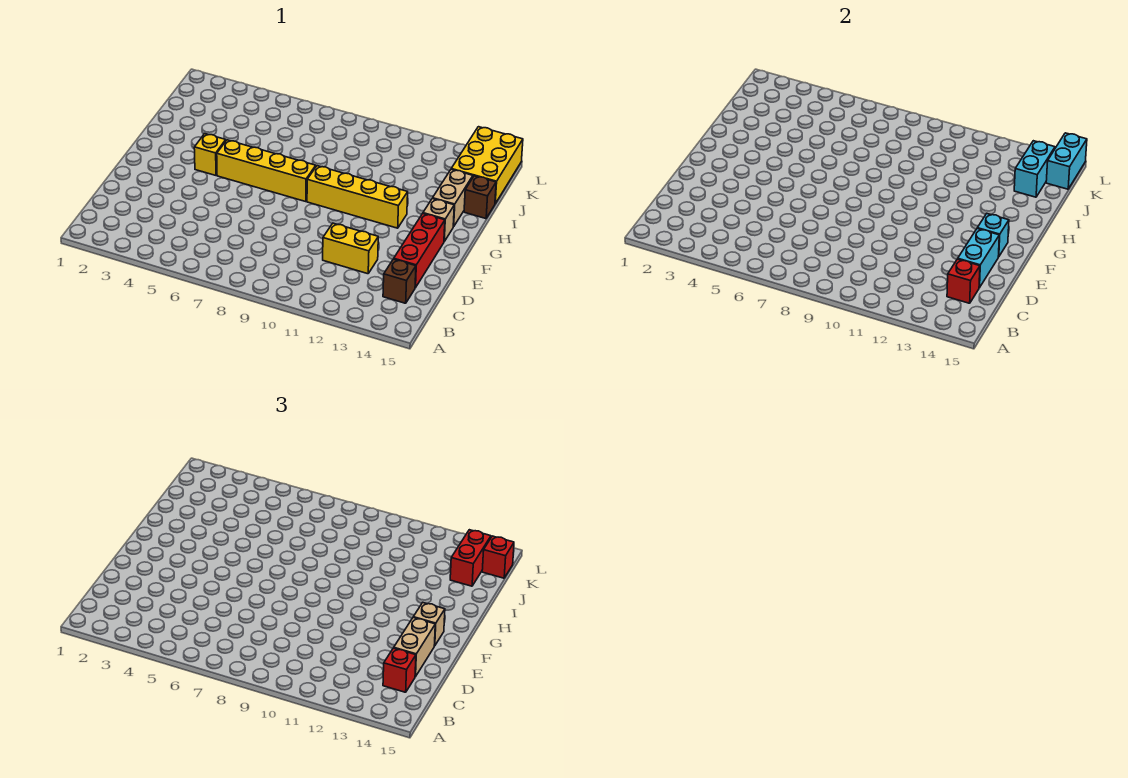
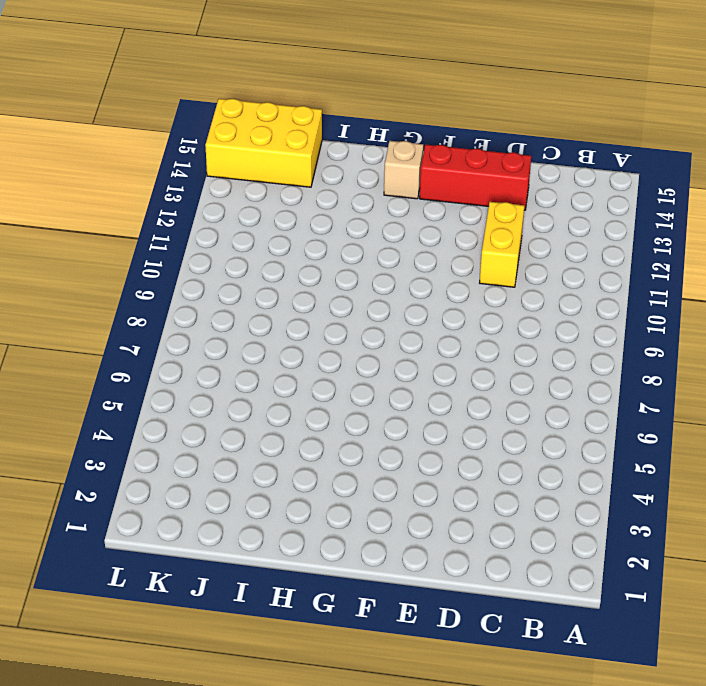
none -> brown 1x1 brick [383,259,416,303]
none -> yellow 1x1 brick [194,134,226,175]
none -> yellow 1x4 brick [217,140,316,202]

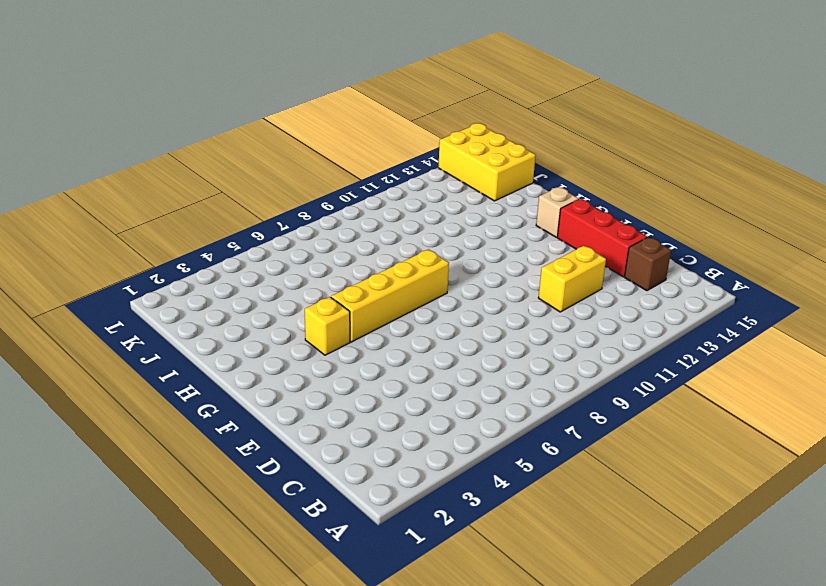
none -> yellow 1x4 brick [307,166,408,228]
none -> tan 1x2 brick [433,169,473,226]
none -> brown 1x1 brick [464,176,496,219]

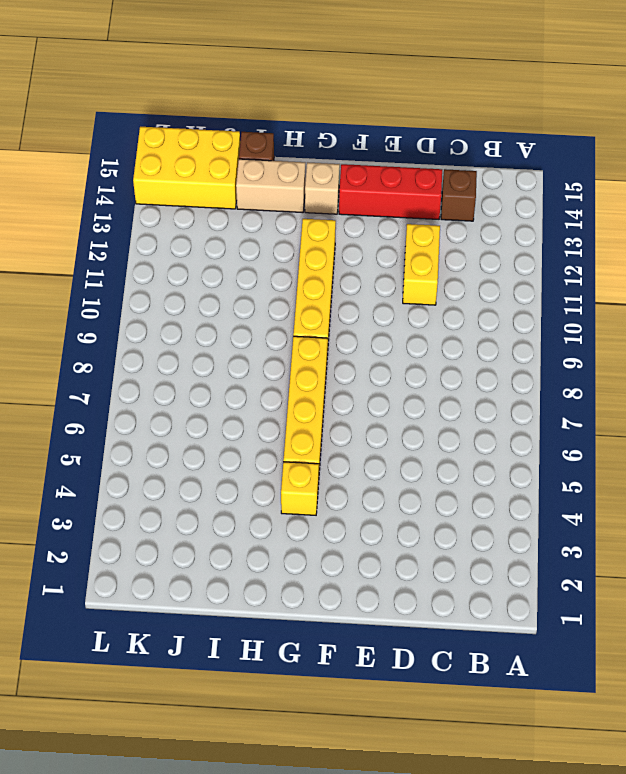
none -> red 1x1 brick [947,259,980,303]
none -> cyan 1x2 brick [958,229,999,288]
none -> cyan 1x1 brick [977,214,1009,257]

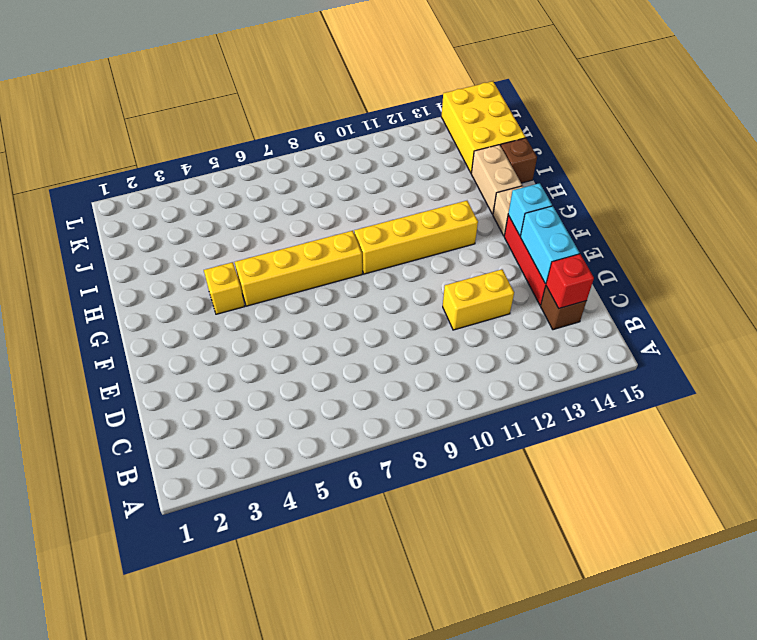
none -> cyan 1x2 brick [1014,141,1055,197]
none -> cyan 1x2 brick [1046,133,1087,189]
none -> red 1x1 brick [383,648,416,692]

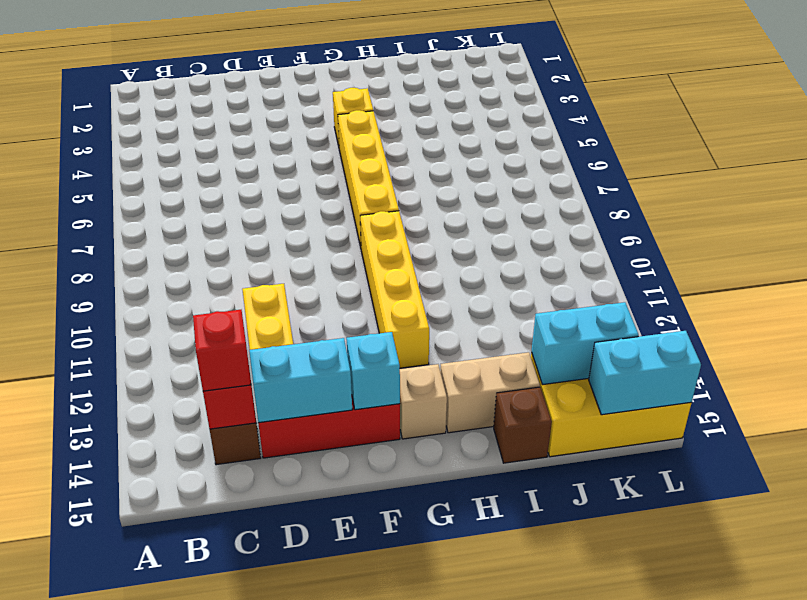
none -> tan 1x2 brick [394,618,435,677]
none -> tan 1x1 brick [413,603,445,646]
none -> red 1x2 brick [450,530,491,586]

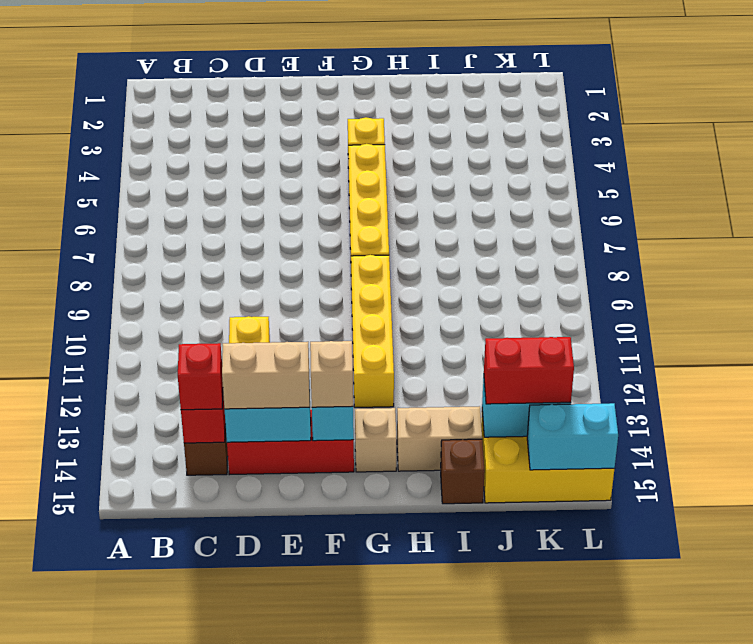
none -> red 1x1 brick [482,536,514,578]

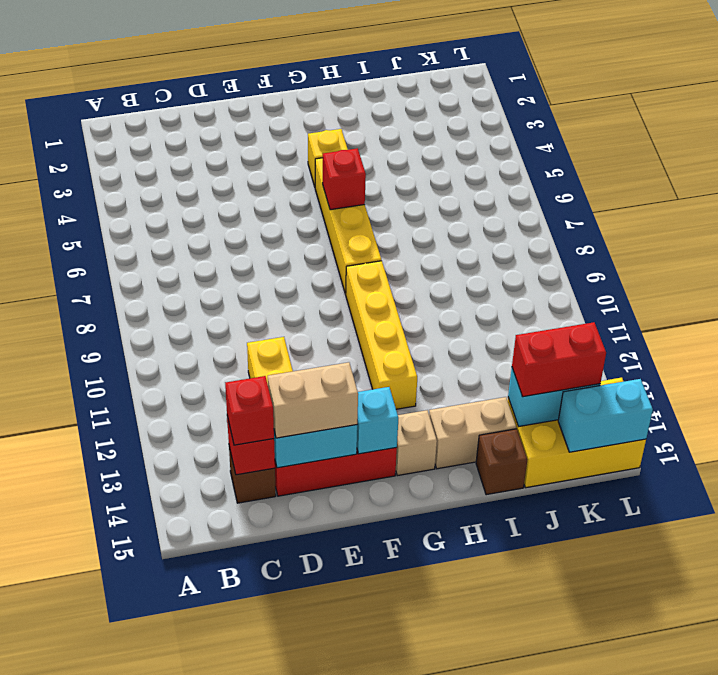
red 1x1 brick [323,148,366,210] -> red 1x1 brick moved to [482,536,514,578]
none -> tan 1x1 brick [413,603,445,646]

